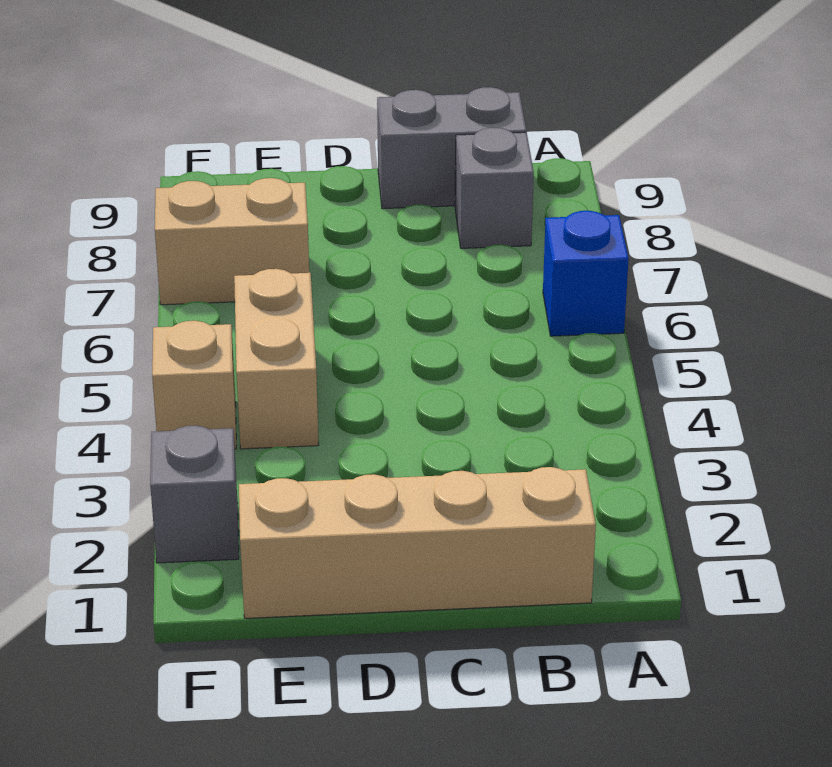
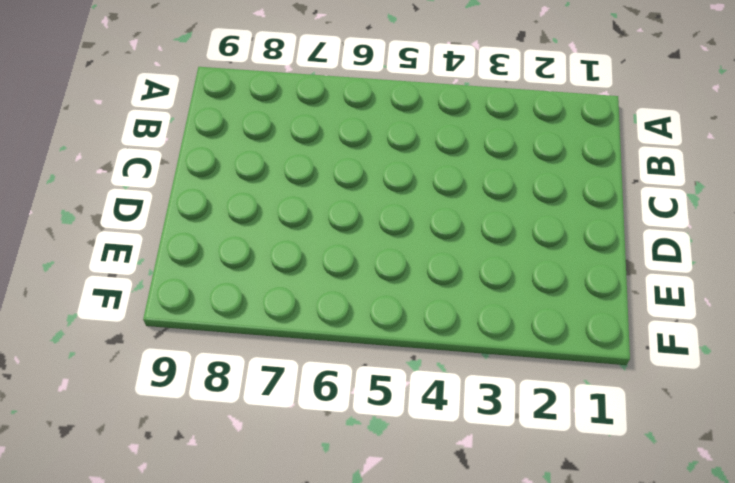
none -> blue 1x1 brick [543,211,629,336]
none -> tan 1x4 brick [239,467,596,618]

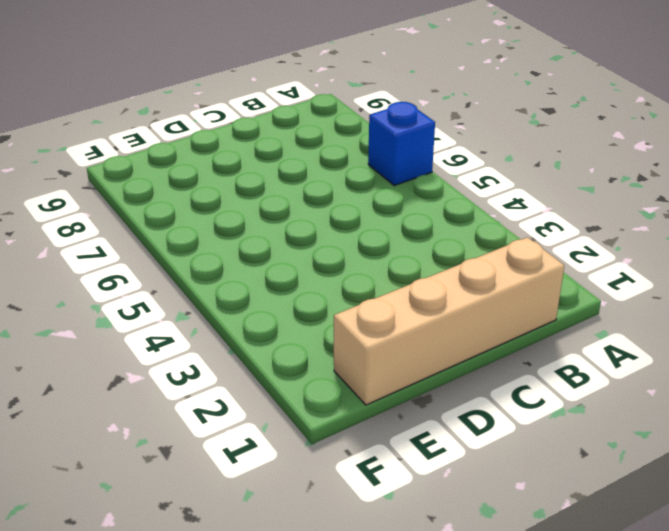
none -> grey 1x1 brick [455,128,534,248]
none -> grey 1x2 brick [377,87,526,209]

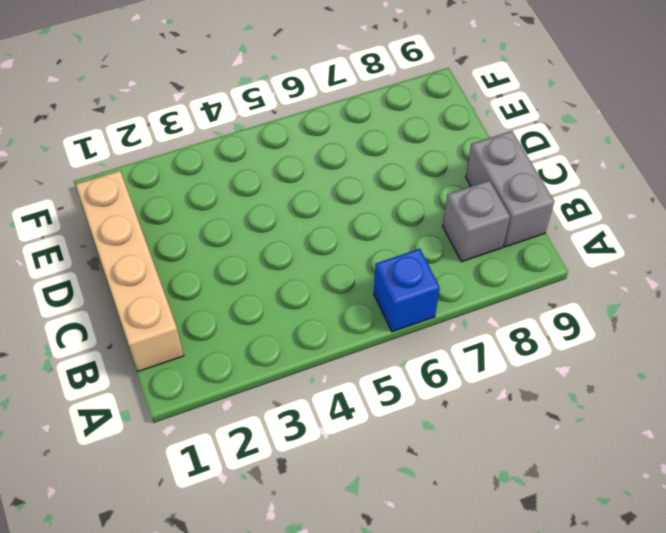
none -> tan 1x2 brick [234,269,319,449]
none -> tan 1x2 brick [155,178,309,305]

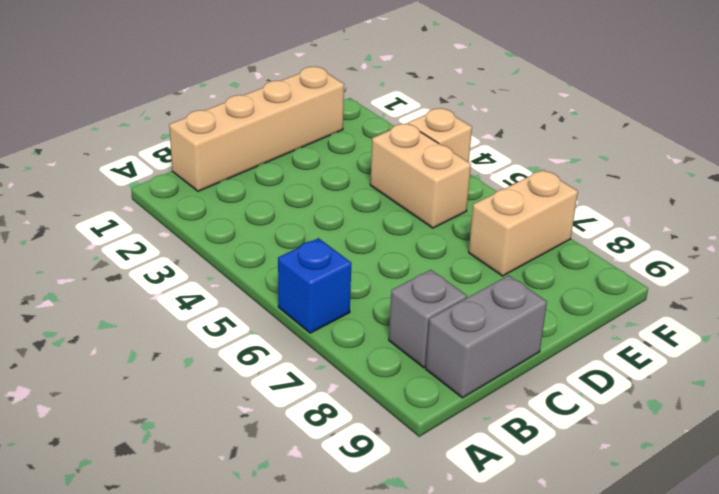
none -> grey 1x1 brick [150,425,239,563]

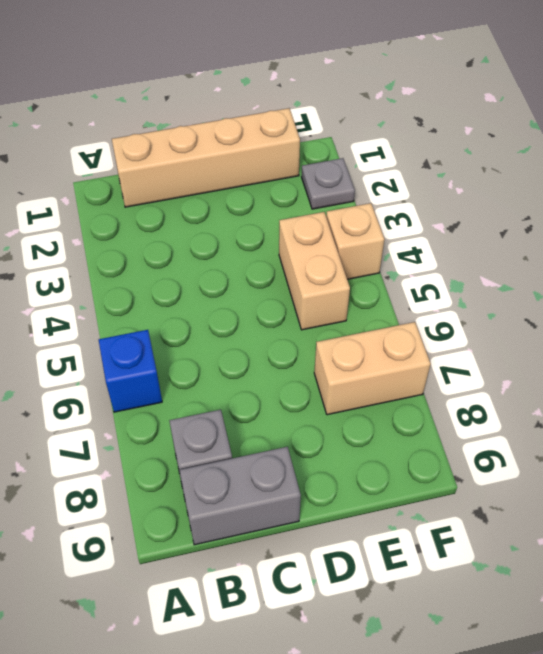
grey 1x1 plate [302,158,355,209] -> grey 1x1 brick [150,425,239,563]

